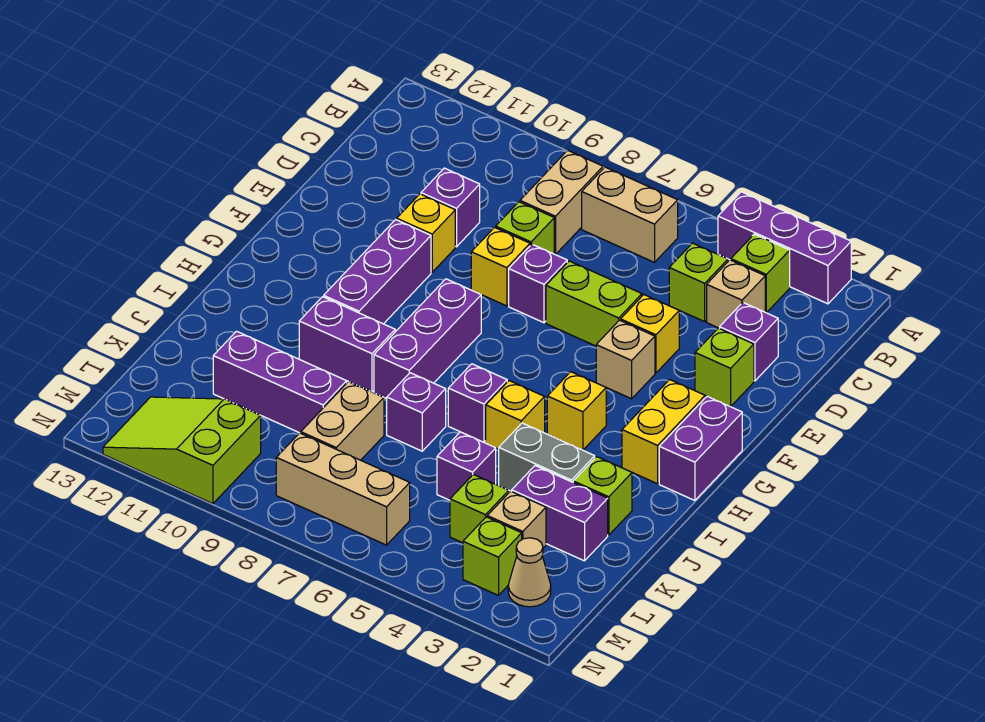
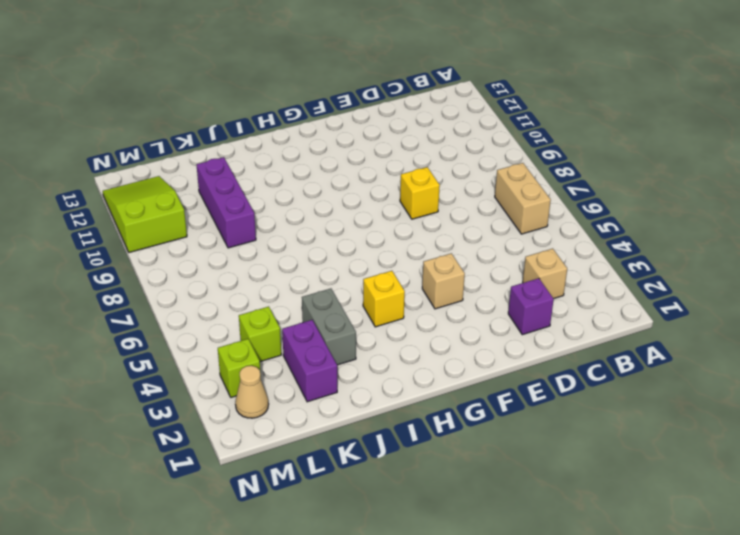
none -> purple 1x3 brick [718,192,851,304]
none -> lime 1x1 brick [731,234,790,313]
none -> tan 1x2 brick [520,150,603,255]
none -> lime 1x1 brick [669,243,728,322]

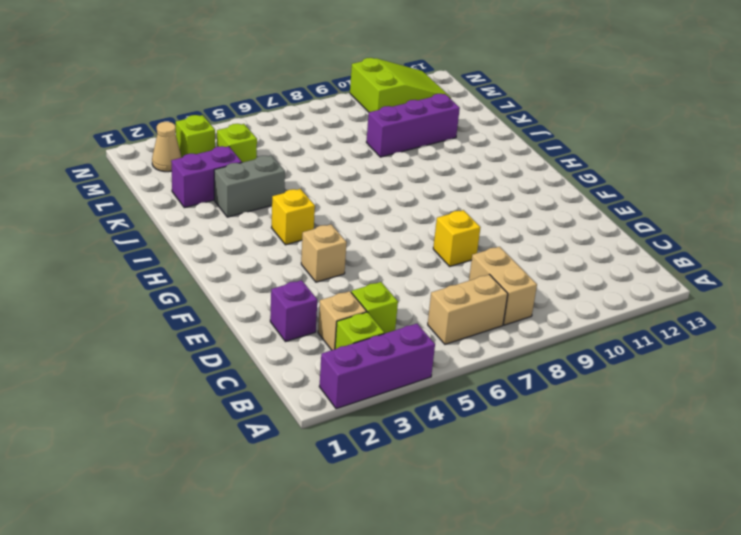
none -> lime 1x1 brick [496,202,554,254]
none -> purple 1x1 brick [421,168,480,247]
none -> lime 1x1 brick [695,328,754,407]
none -> yellow 1x1 brick [621,295,679,373]

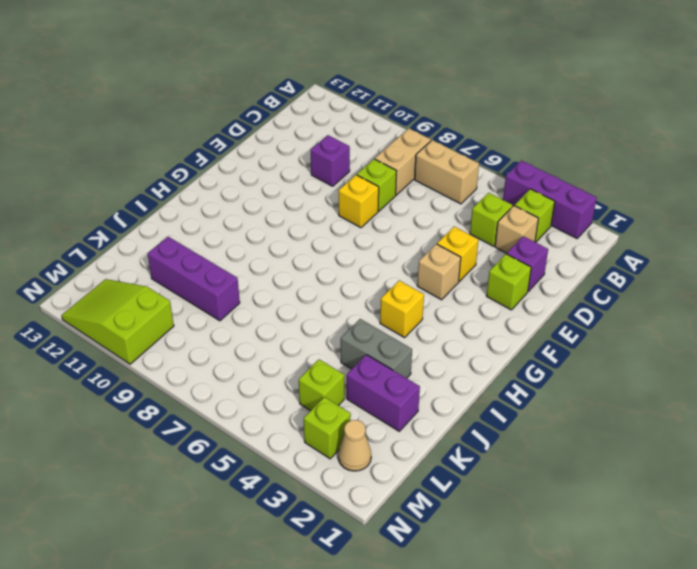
none -> lime 1x2 brick [546,261,642,346]
none -> purple 1x1 brick [509,244,567,323]
none -> yellow 1x1 brick [397,194,455,272]
none -> purple 1x3 brick [324,220,431,324]

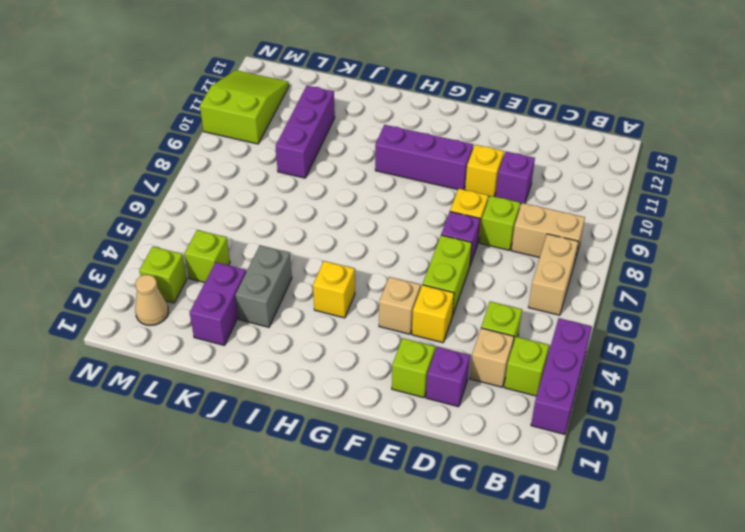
none -> purple 1x2 brick [659,396,742,500]
none -> yellow 1x2 brick [622,380,705,484]
none -> purple 1x3 brick [374,279,481,399]
none -> yellow 1x1 brick [486,381,545,449]

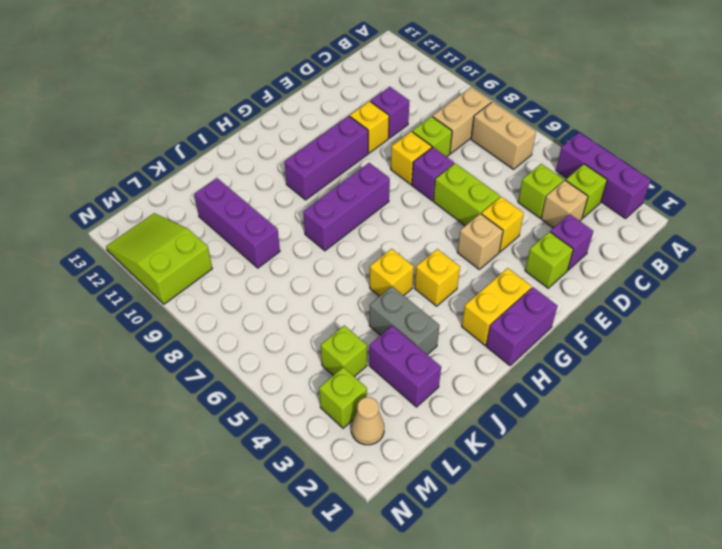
none -> purple 1x1 brick [448,364,507,442]
none -> purple 1x2 brick [299,297,395,392]
none -> lime 1x1 brick [573,457,632,535]
none -> purple 1x1 brick [387,373,446,451]

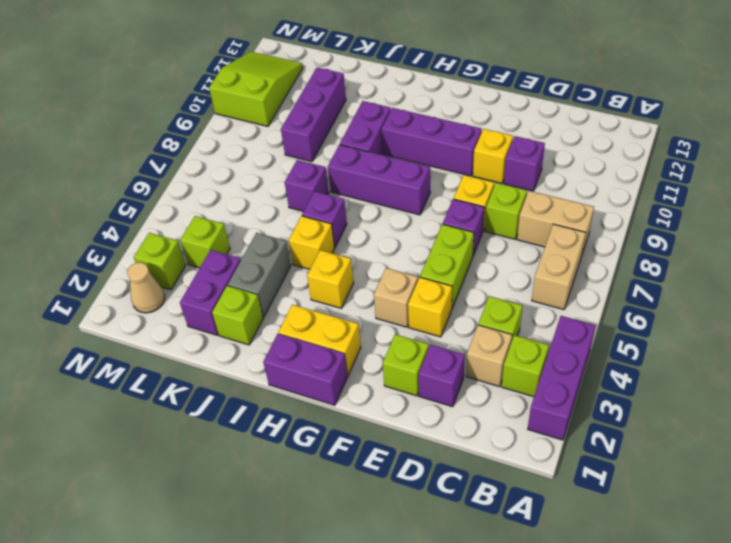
none -> purple 1x1 brick [437,432,496,500]
none -> tan 1x2 brick [301,382,384,460]
none -> tan 1x1 brick [487,491,546,548]
none -> tan 1x3 brick [276,433,410,545]

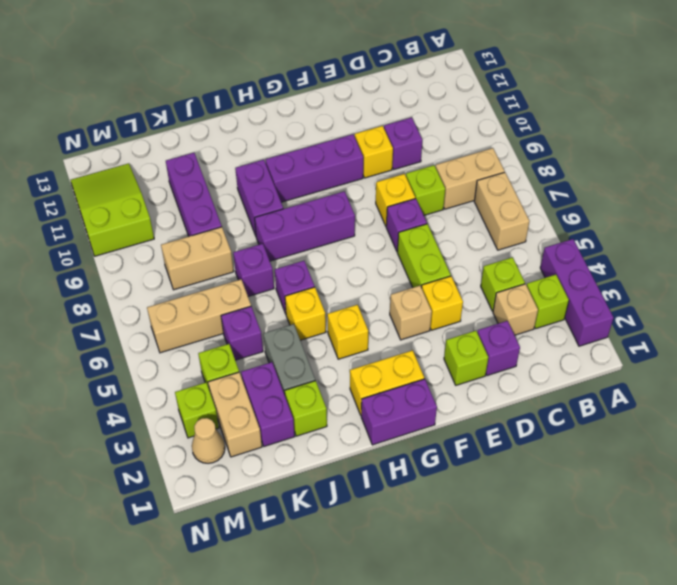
tan 1x3 brick [147,279,251,353] -> tan 1x3 brick turned to [276,433,410,545]
tan 1x2 brick [208,372,262,457] -> tan 1x1 brick [487,491,546,548]

